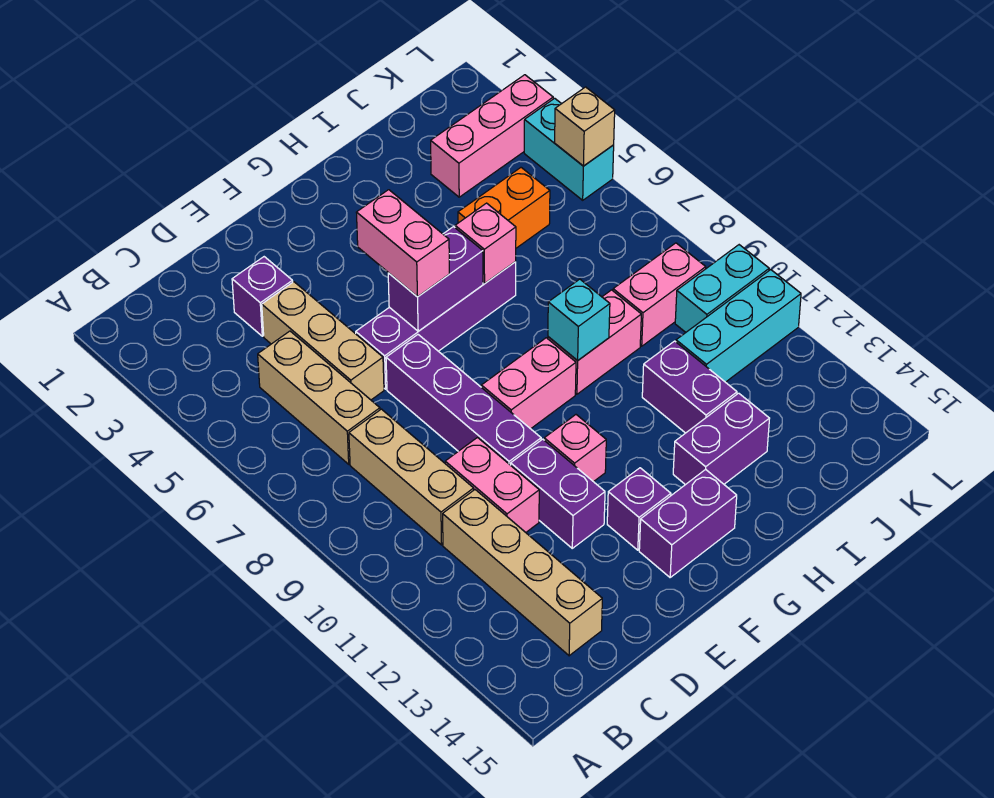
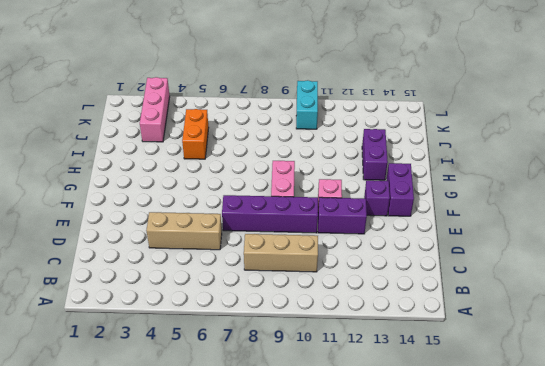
none -> tan 1x3 brick [258,331,380,464]
none -> tan 1x4 brick [443,490,602,656]
none -> purple 1x1 brick [232,257,293,336]

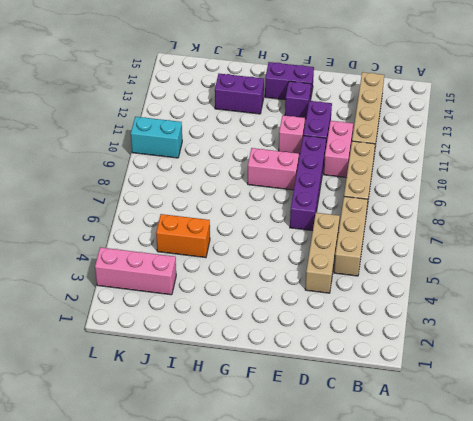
none -> purple 1x1 brick [232,257,293,336]
none -> purple 1x4 brick [356,262,516,389]
none -> pink 1x2 brick [548,290,641,394]

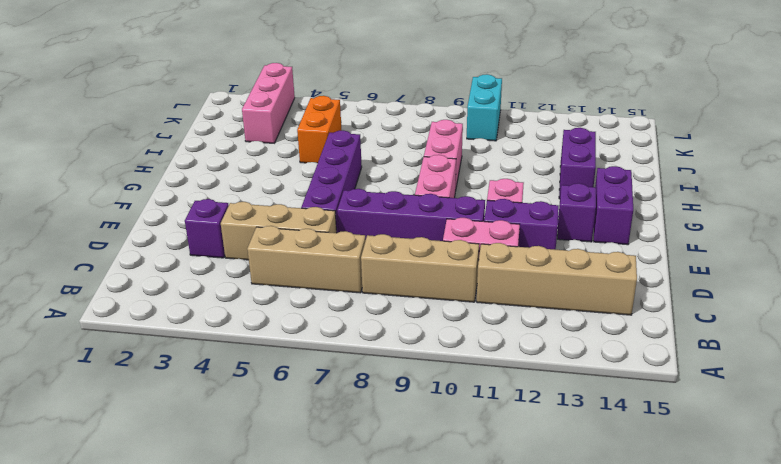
none -> purple 1x2 brick [642,341,737,433]
none -> pink 1x2 brick [613,243,706,346]
none -> cyan 1x3 brick [676,270,801,382]

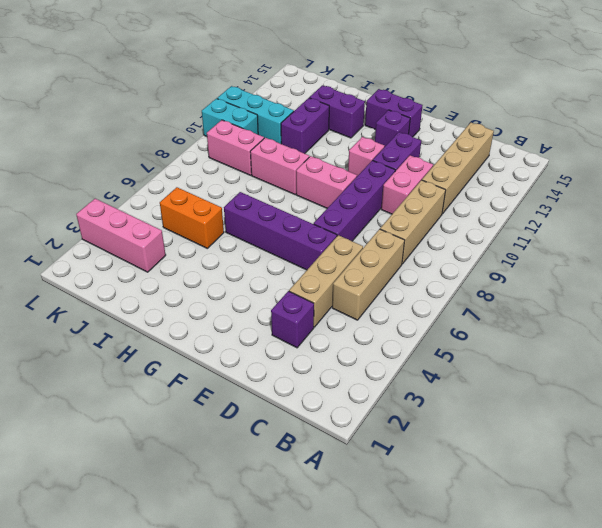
none -> cyan 1x2 brick [524,98,614,200]
none -> purple 1x2 brick [388,227,483,331]
none -> pink 1x1 brick [455,203,516,283]

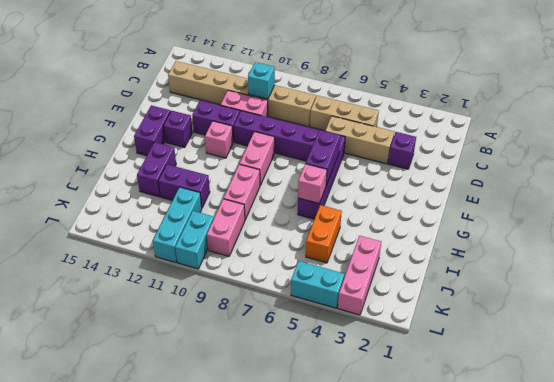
cyan 1x1 brick [248,62,275,99] -> cyan 1x1 brick moved to [548,279,610,361]
none -> tan 1x1 brick [555,87,615,166]
none -> pink 1x2 brick [356,190,449,297]

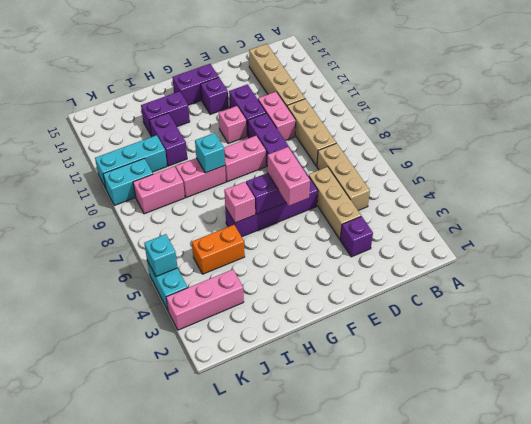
cyan 1x1 brick [144,234,178,277] -> tan 1x1 brick [555,87,615,166]

